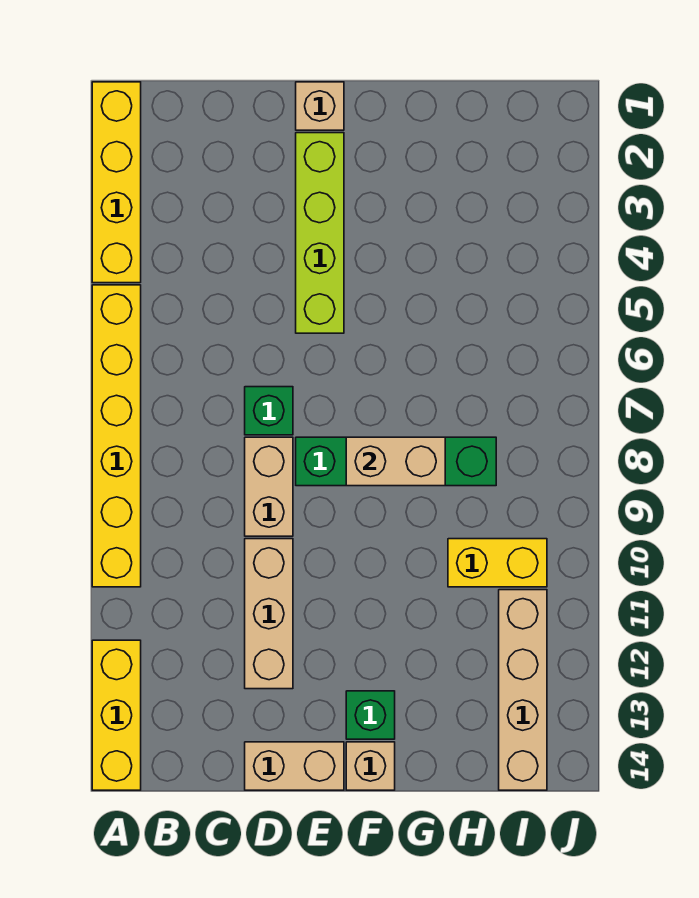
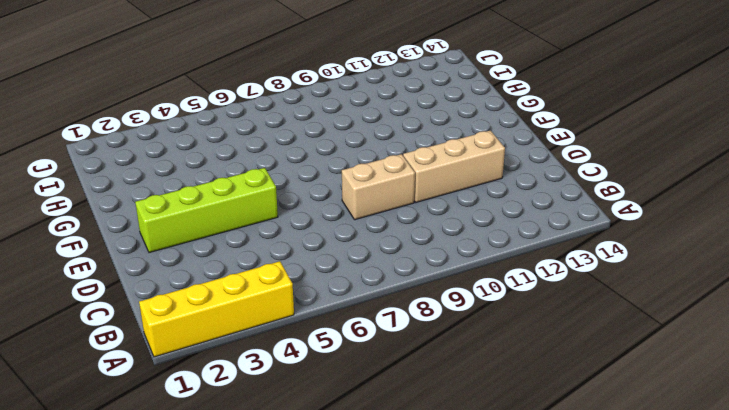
none -> yellow 1x6 brick [92,285,141,587]
none -> yellow 1x3 brick [92,640,141,790]
none -> green 1x1 brick [245,387,293,435]

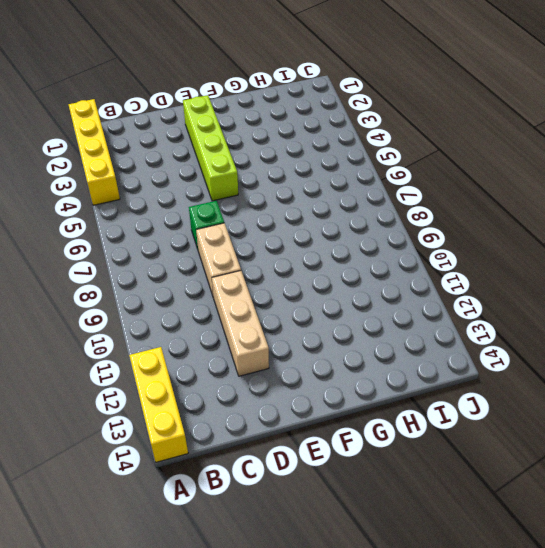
none -> yellow 1x6 brick [92,285,141,587]
none -> tan 1x2 brick [245,742,344,790]
none -> tan 1x1 brick [296,82,344,130]

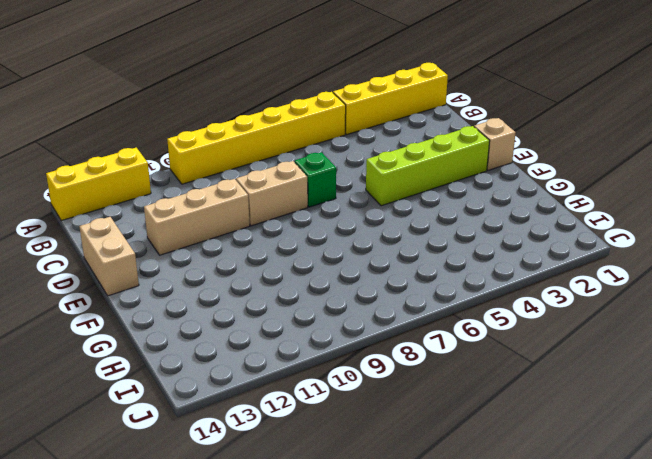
none -> green 1x4 brick [296,437,496,486]
none -> green 1x1 brick [346,691,395,739]
none -> tan 1x1 brick [346,742,395,790]

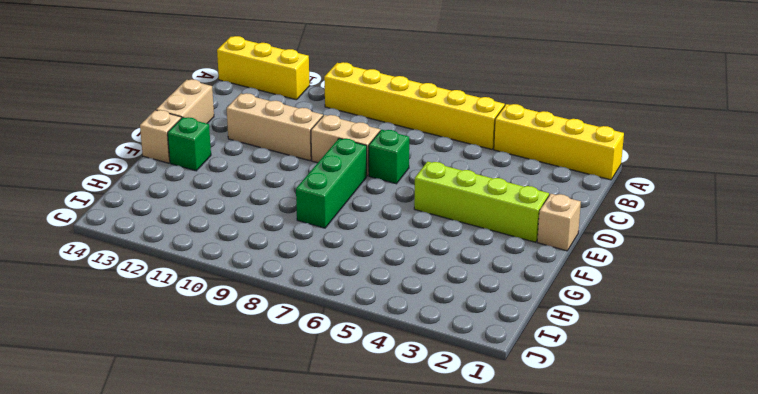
green 1x3 brick [296,138,367,228] -> green 1x4 brick [296,437,496,486]
none -> yellow 1x2 brick [448,539,547,587]
none -> tan 1x4 brick [499,590,547,790]
none -> tan 1x2 brick [346,437,445,486]

